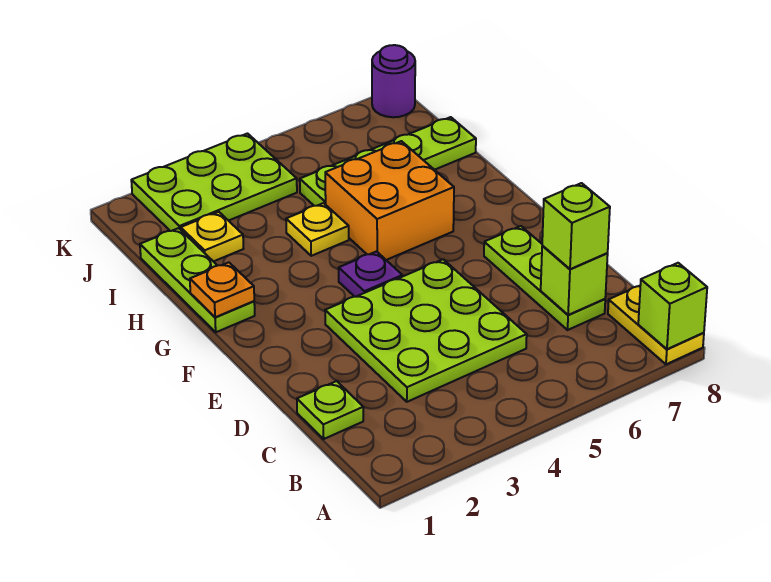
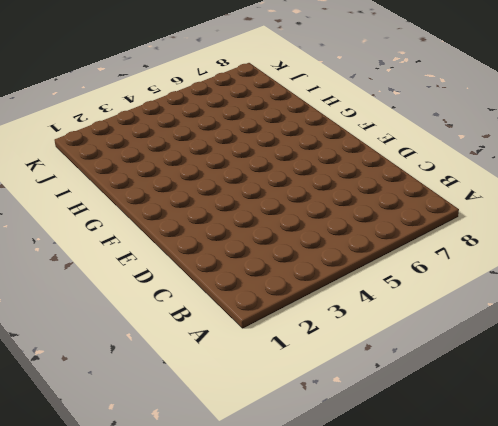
none -> yellow 1x2 plate [608,286,704,364]
none -> lime 1x1 plate [297,381,363,439]
none -> lime 3x3 plate [325,259,527,402]

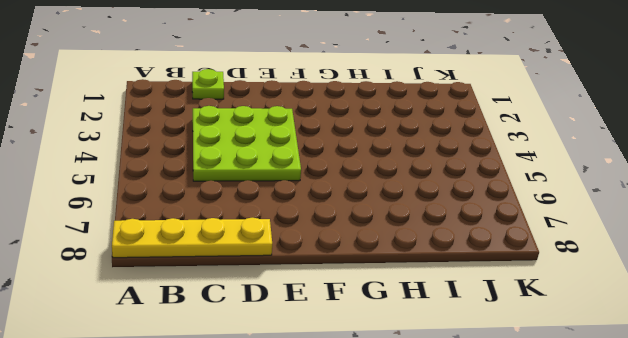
yellow 1x4 plate [112,218,272,258] -> yellow 1x2 plate [608,286,704,364]
none -> lime 1x3 plate [484,226,605,330]
none -> purple 1x1 plate [339,252,402,297]
none -> lime 1x3 plate [140,228,255,332]

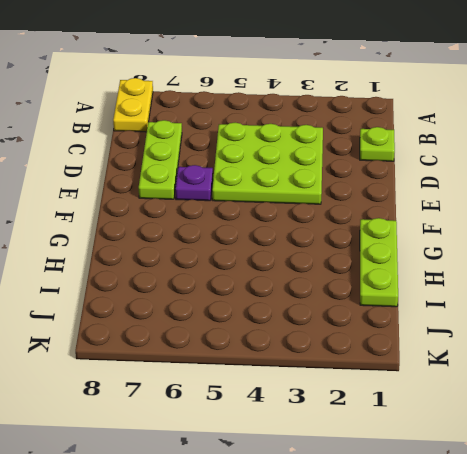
purple 1x1 plate [175,165,213,201] -> purple 1x1 plate moved to [339,252,402,297]
none -> orange 2x2 brick [325,141,454,260]
none -> yellow 1x1 plate [286,203,349,256]
none -> yellow 1x1 plate [181,212,244,262]

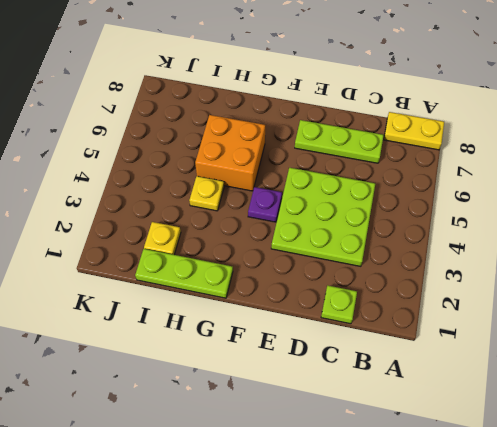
none -> lime 1x4 plate [300,117,476,206]
none -> lime 2x3 plate [131,134,297,231]
none -> purple 1x1 round brick [372,45,415,117]

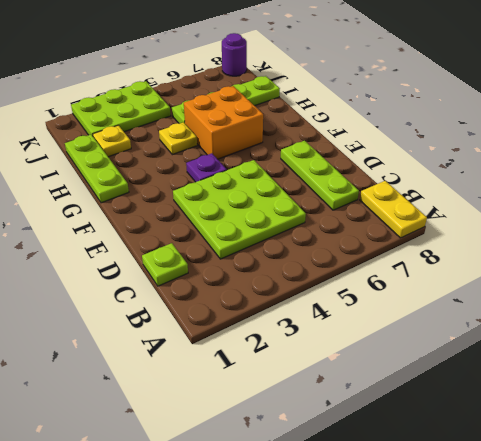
none -> lime 1x1 brick [638,263,707,349]
none -> lime 1x1 brick [541,246,608,315]
none -> orange 1x1 plate [190,262,254,317]

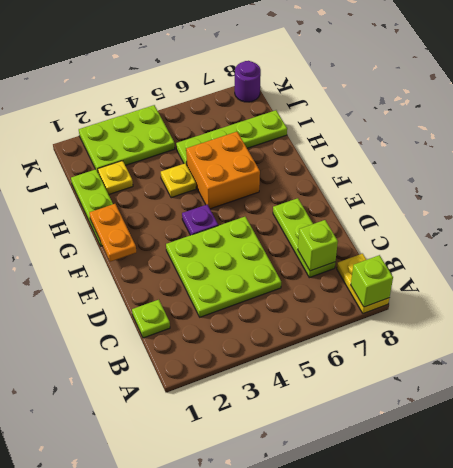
orange 1x2 plate [89,204,136,262] -> orange 1x1 plate [190,262,254,317]
none -> lime 1x1 brick [542,183,610,269]

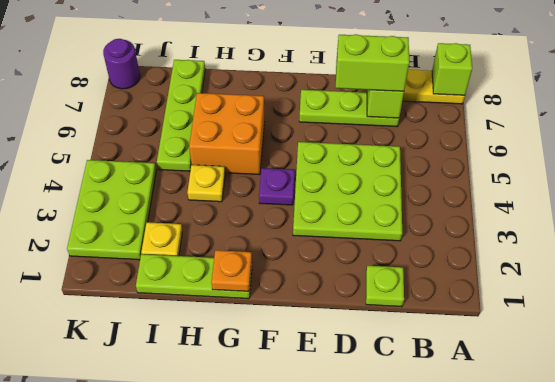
lime 1x2 brick [336,34,409,91] -> lime 1x1 brick [542,183,610,269]

